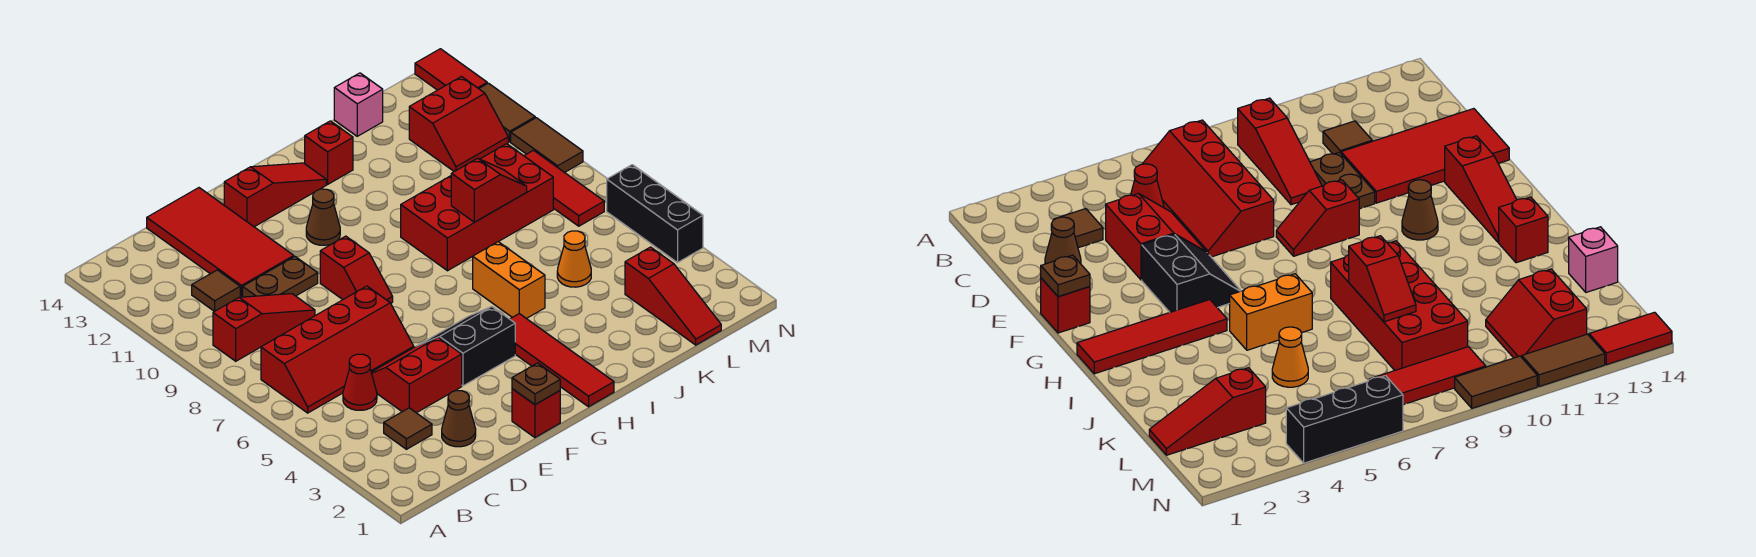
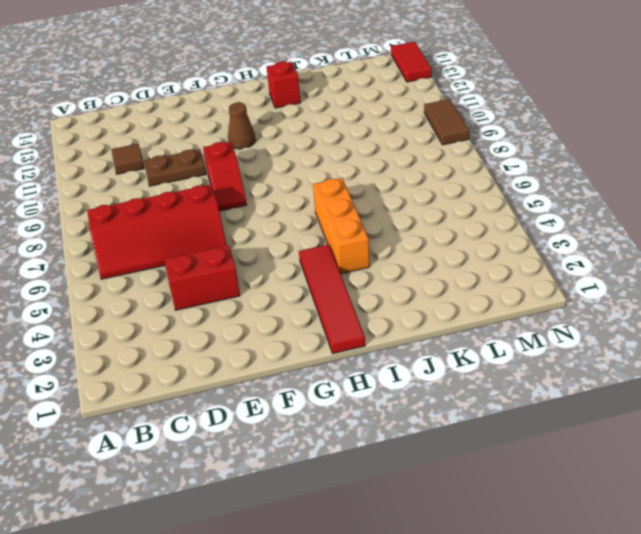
orange 1x3 brick [313,178,370,274] -> orange 1x2 brick [473,242,545,319]
none -> red 1x3 slope [213,294,315,361]
none -> brown 1x1 tile [384,408,432,449]
none -> red 1x1 cone [343,354,377,410]

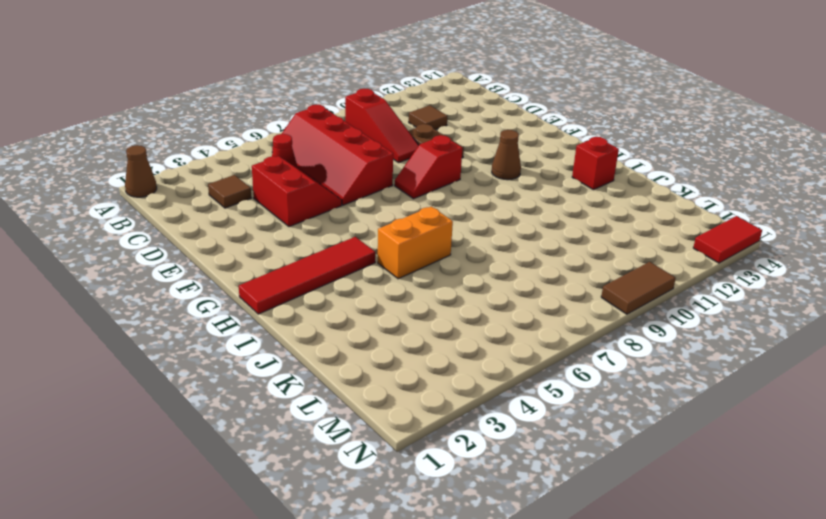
brown 1x1 cone [125,145,157,197] -> brown 1x1 cone moved to [442,390,476,447]
none -> red 2x4 tile [147,188,294,296]
none -> red 1x1 brick [512,389,560,438]
none -> black 2x2 slope [419,307,515,386]

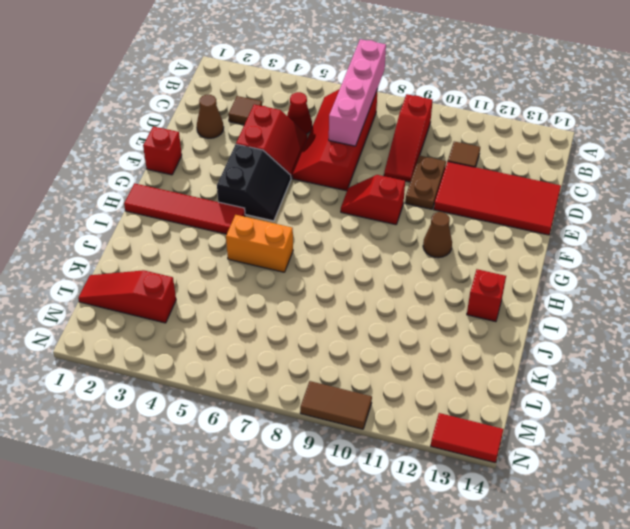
pink 1x4 brick [329,39,386,146] -> none
none -> red 1x3 slope [224,163,326,227]
none -> red 2x4 brick [401,144,553,271]
none -> orange 1x1 cone [557,231,591,287]

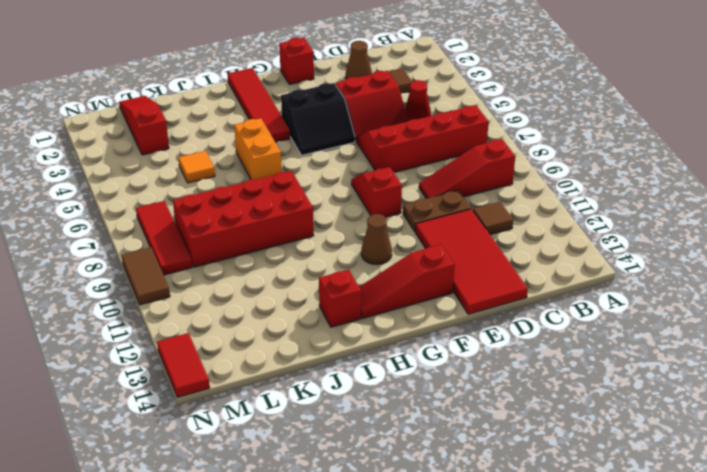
orange 1x1 tile [179,151,215,183] -> orange 1x1 cone [557,231,591,287]
none -> pink 1x1 brick [334,73,383,136]
none -> red 2x2 slope [409,77,508,172]
none -> black 1x3 brick [607,165,703,263]

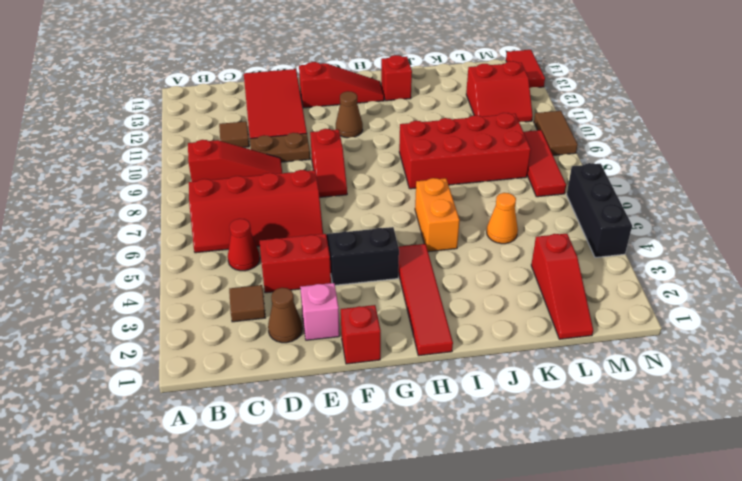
pink 1x1 brick [300,283,340,340] -> pink 1x1 brick moved to [334,73,383,136]
none -> brown 1x2 tile [479,83,535,142]
none -> brown 1x1 plate [512,363,560,405]
none -> red 1x2 slope [451,158,527,222]

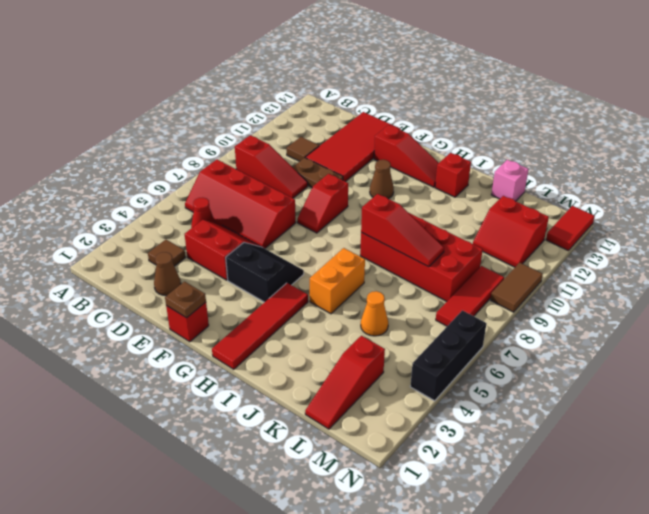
red 1x3 slope [361,194,444,267] -> red 1x2 slope [451,158,527,222]
none -> brown 1x2 tile [479,83,535,142]

